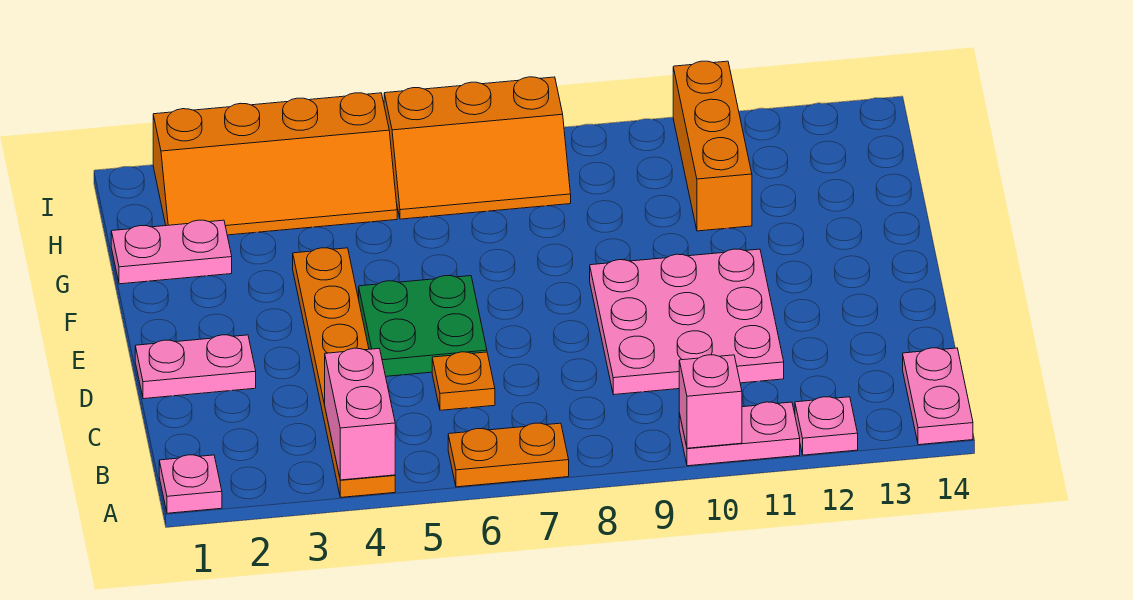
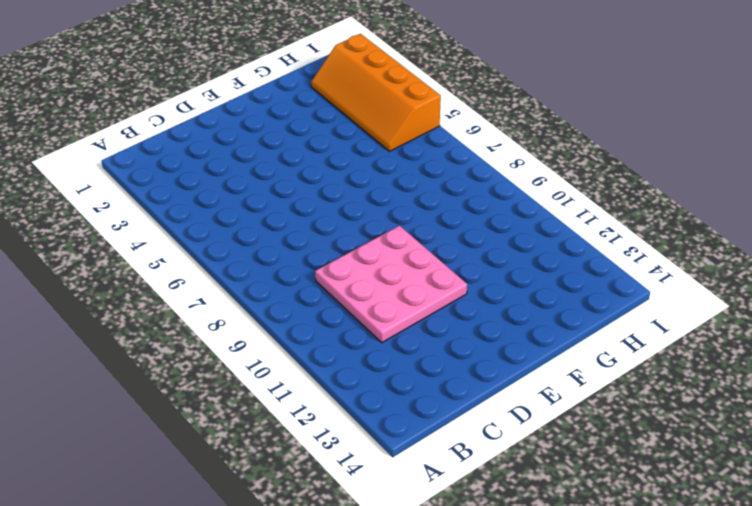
none -> pink 1x1 plate [159,455,222,513]
none -> orange 1x6 plate [293,248,395,497]
none -> orange 1x2 plate [448,423,569,487]

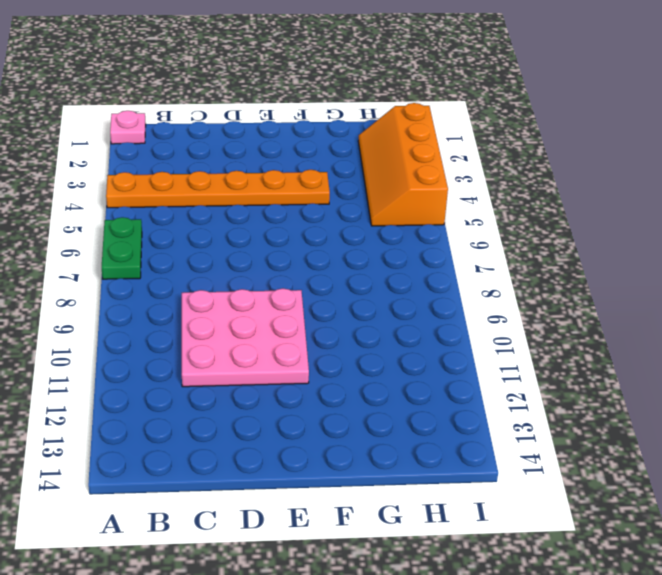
green 1x2 plate [102,217,142,279] -> orange 1x2 plate [448,423,569,487]
none -> pink 1x2 plate [679,402,800,466]
none -> pink 1x1 plate [795,397,858,455]
none -> pink 1x2 plate [903,348,973,445]

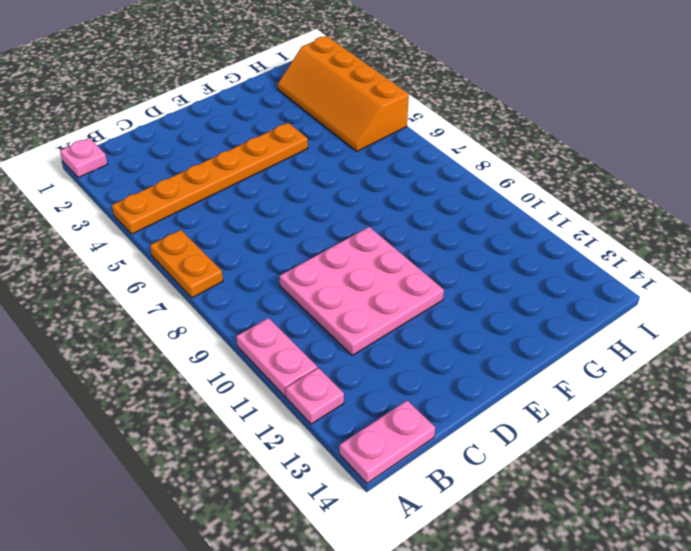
none -> orange 1x1 plate [432,352,495,410]
none -> pink 1x2 plate [135,335,256,399]
none -> green 2x2 plate [359,276,487,376]

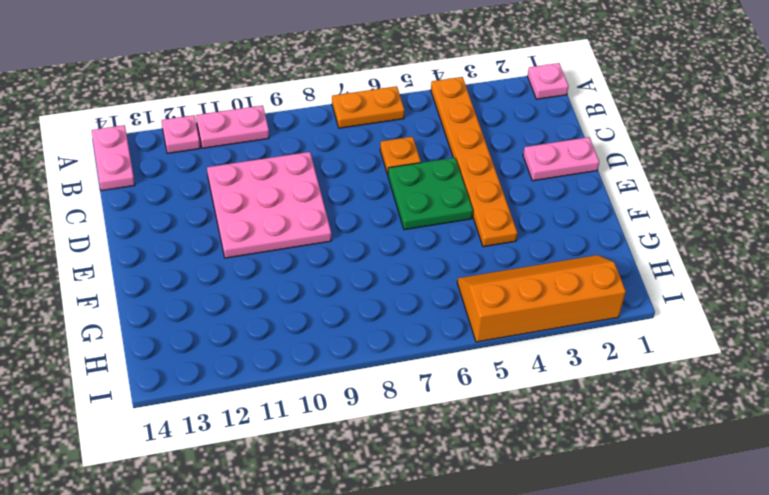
none -> pink 1x2 plate [111,220,232,284]
none -> orange 1x3 brick [673,61,752,231]
none -> orange 2x3 slope [384,77,571,219]

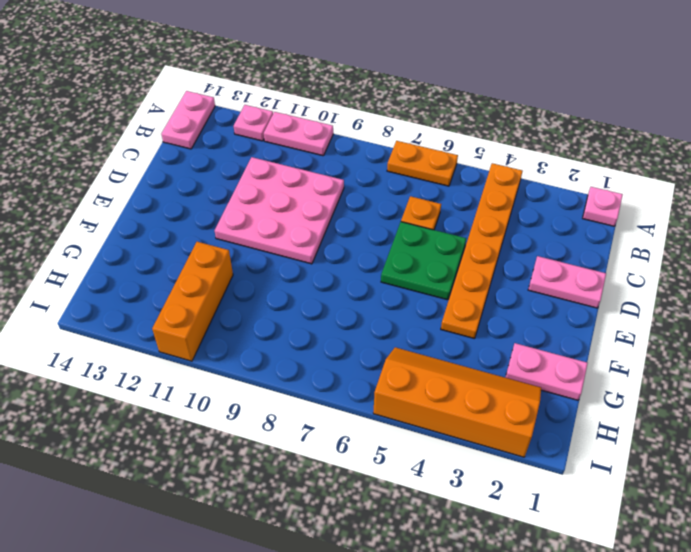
none -> orange 2x3 slope [384,77,571,219]
none -> pink 1x2 brick [325,348,395,480]
none -> pink 1x1 brick [679,355,742,448]

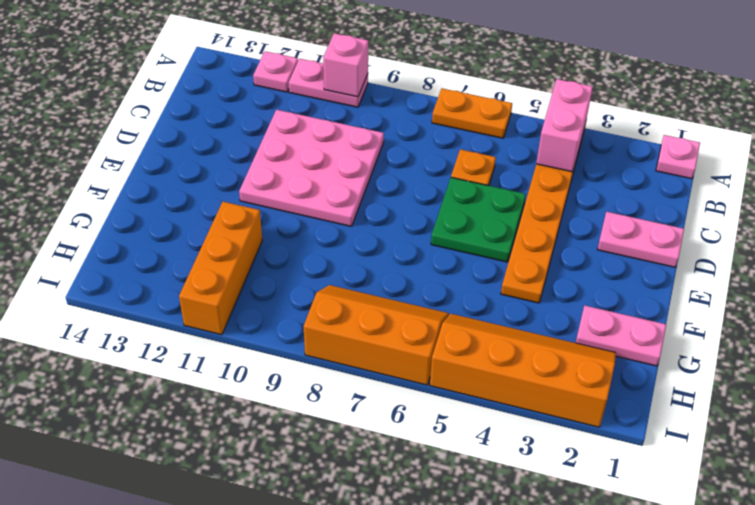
none -> pink 1x2 plate [903,348,973,445]

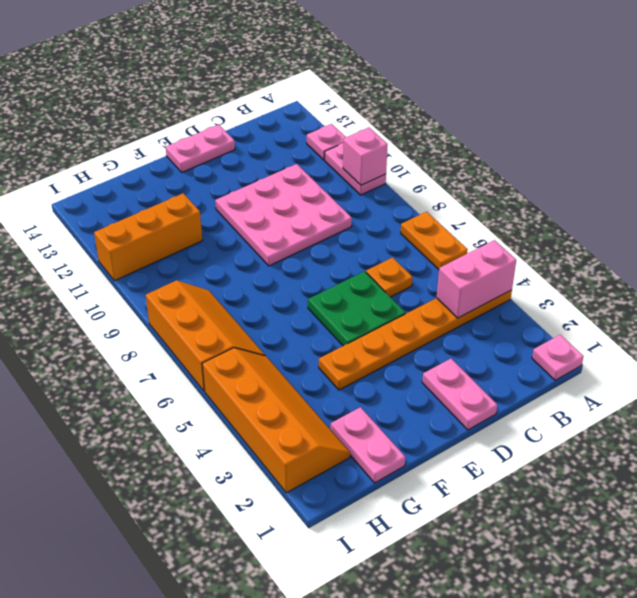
pink 1x2 plate [166,125,235,172] -> pink 1x2 plate moved to [903,348,973,445]

